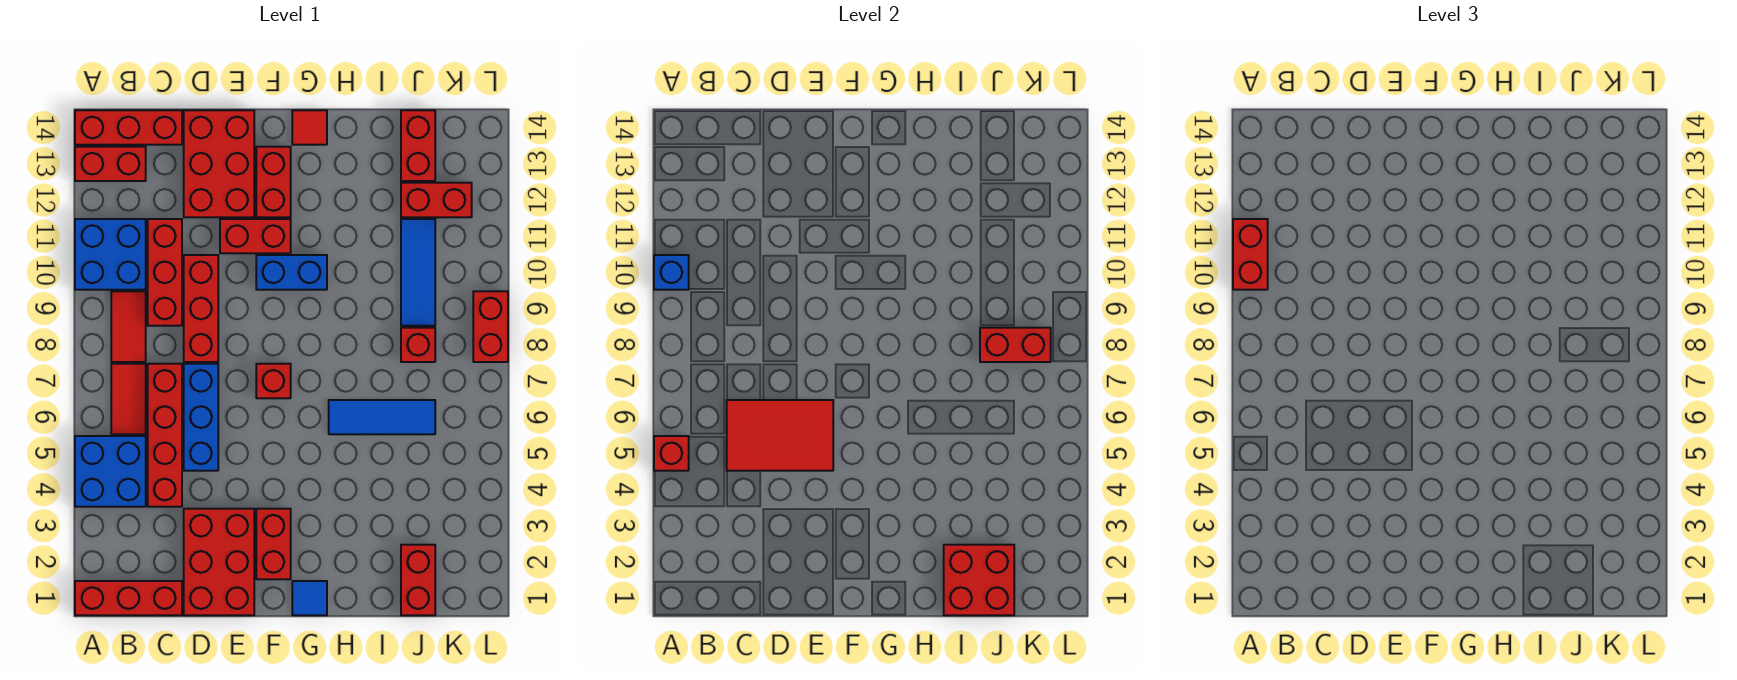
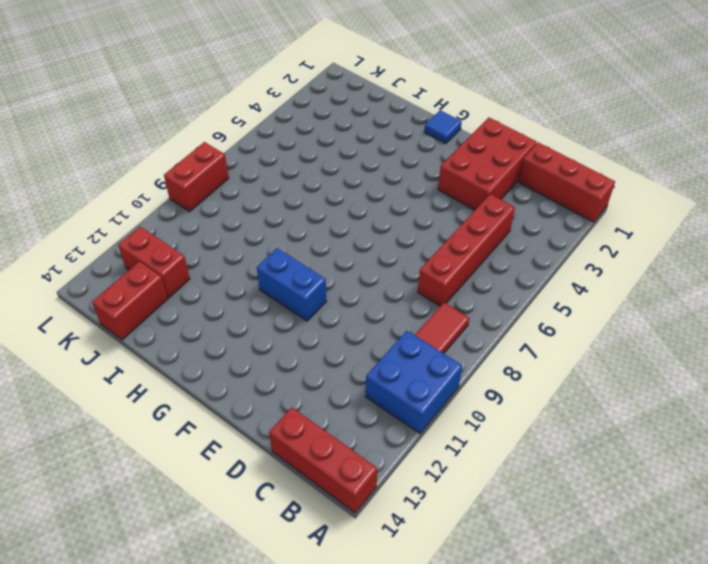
none -> blue 2x2 brick [75,436,146,507]
none -> red 1x2 brick [75,147,146,181]
none -> red 1x2 tile [111,364,146,434]
none -> red 1x3 brick [148,219,182,326]

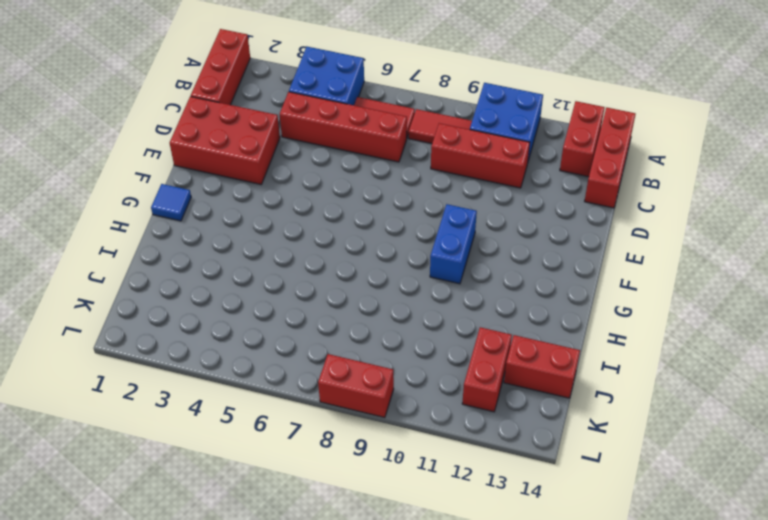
none -> blue 1x3 brick [184,364,218,471]
none -> red 1x3 brick [184,255,218,362]
none -> red 2x3 brick [184,110,254,217]
none -> red 1x2 brick [220,219,291,253]

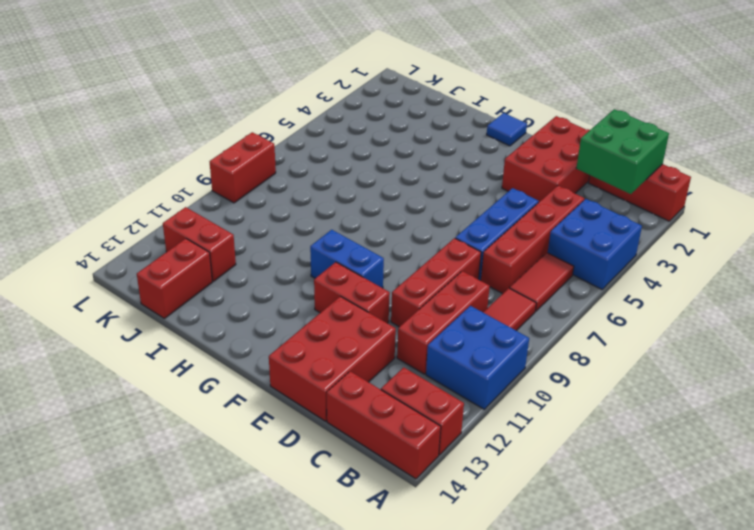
green 2x2 brick [576,109,669,194] -> none
none -> red 1x2 brick [256,509,291,579]
none -> red 1x1 brick [256,364,291,398]
none -> red 1x2 brick [256,147,291,217]
none -> red 1x1 tile [292,110,327,145]

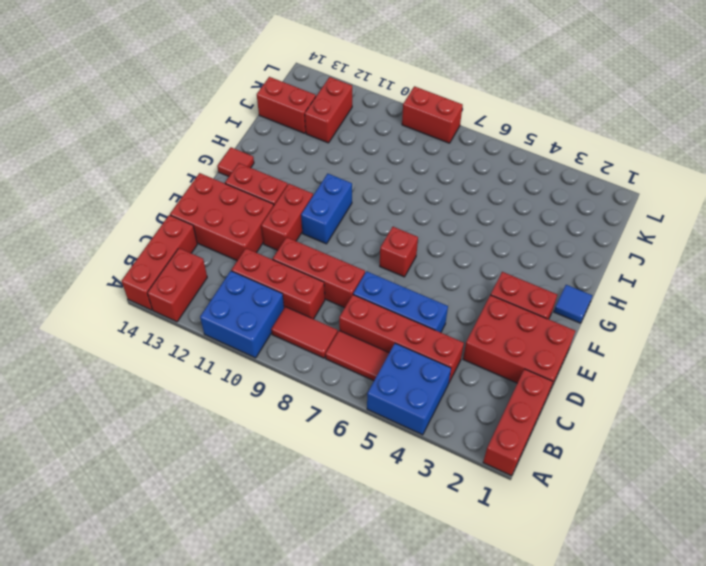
none -> blue 1x3 tile [329,400,435,434]
none -> red 1x2 brick [401,545,435,615]
none -> red 1x1 brick [401,328,435,362]
none -> blue 1x3 tile [401,219,435,326]

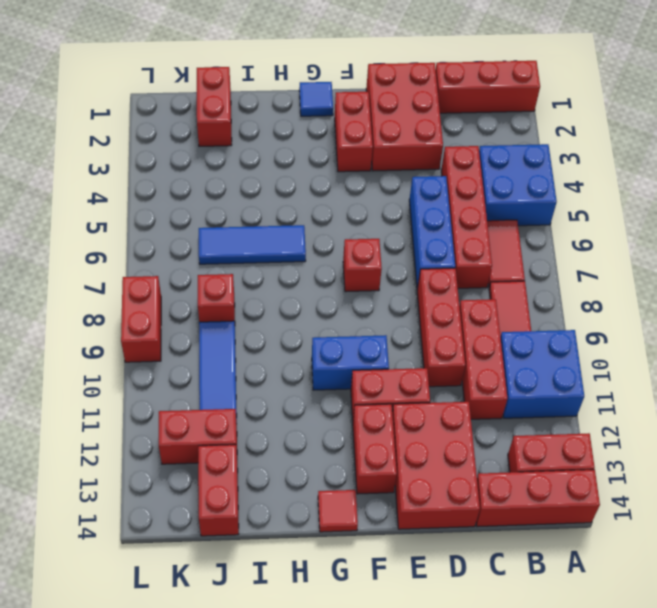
none -> red 1x1 brick [654,436,689,471]
none -> blue 1x1 brick [654,255,689,290]
none -> red 2x3 tile [727,400,833,471]
none -> red 2x2 brick [944,545,1014,615]

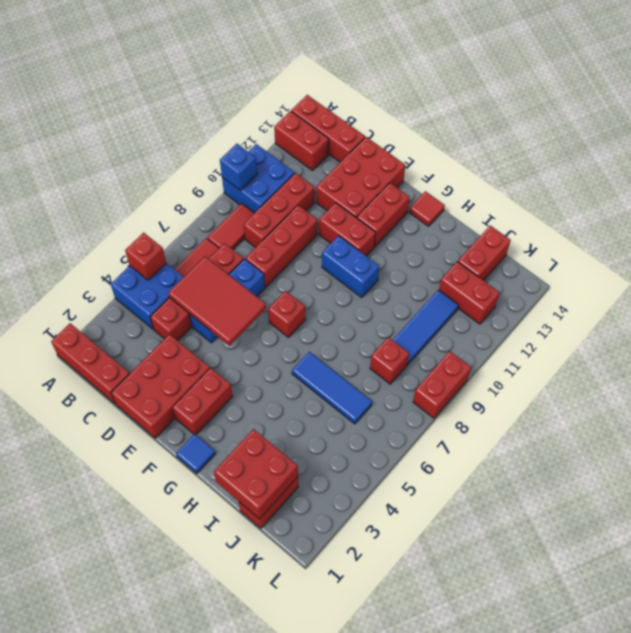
none -> red 1x2 brick [980,328,1051,362]
none -> red 1x2 brick [1233,219,1268,290]

